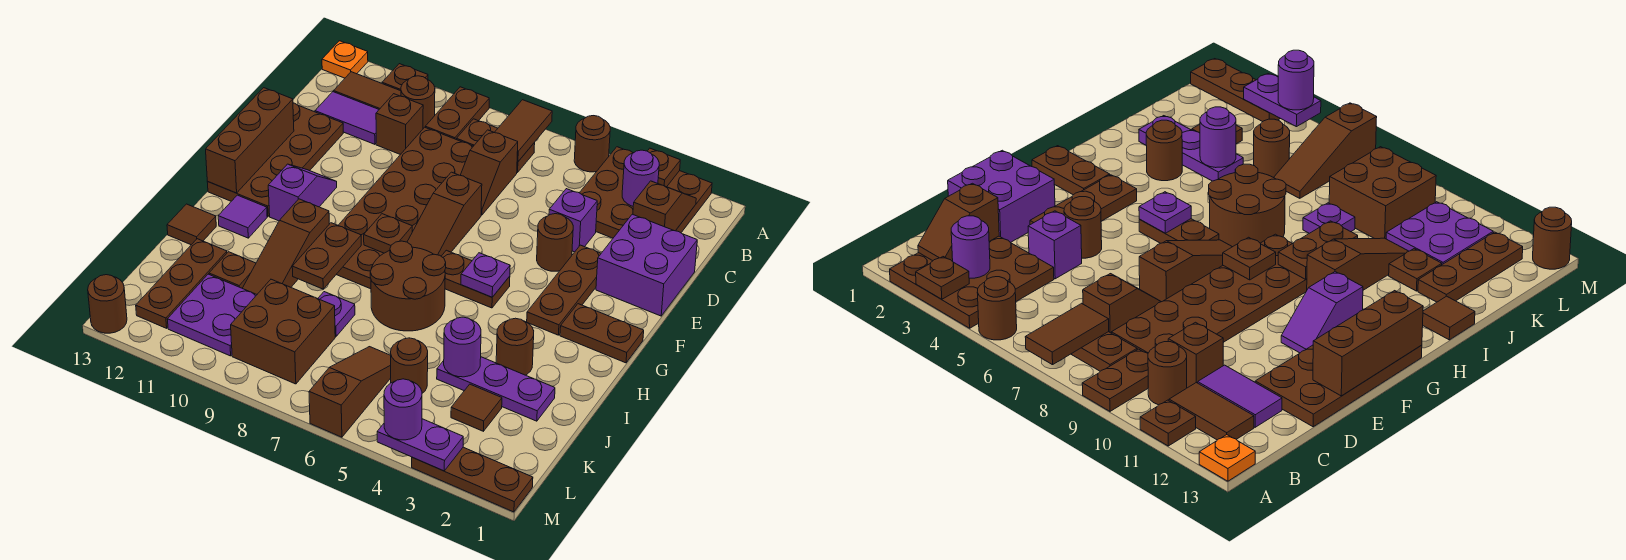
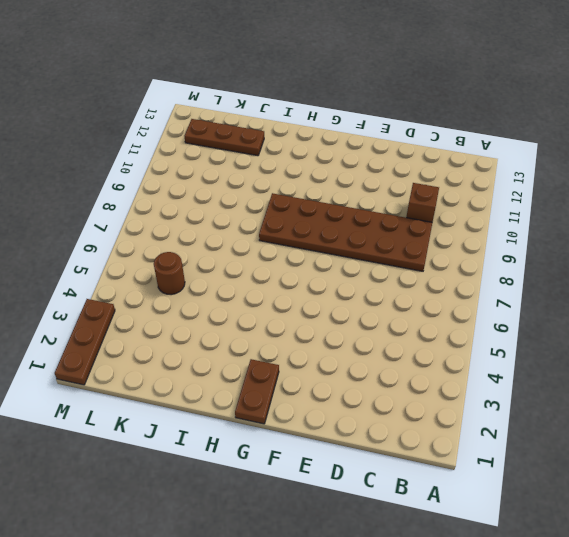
none -> brown 3x3 plate [580,147,712,238]
none -> brown 1x1 round brick [574,116,610,172]
none -> brown 1x2 plate [425,87,489,140]
none -> brown 1x1 plate [382,64,428,91]

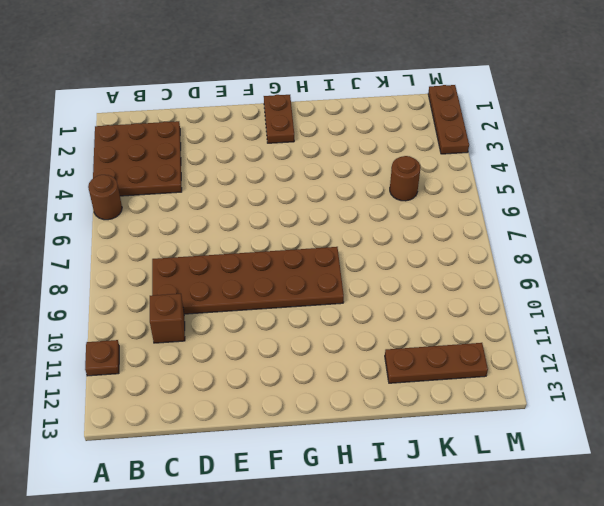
none -> brown 1x2 plate [425,87,489,140]
none -> orange 1x1 plate [322,41,368,78]
none -> brown 1x2 plate [457,119,535,172]
none -> brown 1x1 round brick [401,76,435,128]

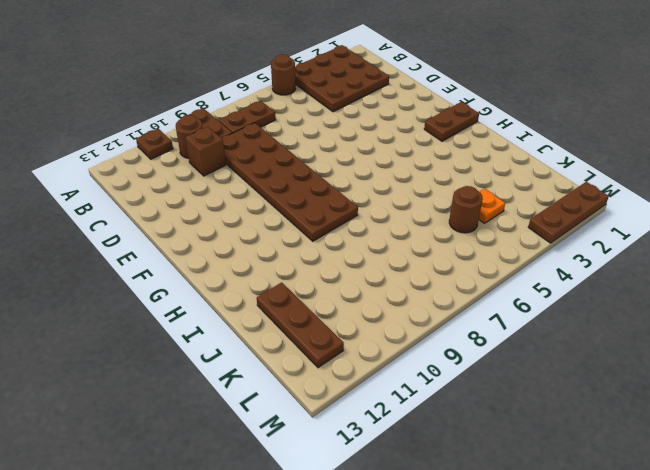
orange 1x1 plate [479,188,505,223] -> orange 1x1 plate moved to [322,41,368,78]
none -> brown 1x2 tile [334,72,401,109]
none -> brown 1x2 slope [460,130,518,215]
none -> purple 1x2 tile [315,92,379,144]
none -> purple 2x2 brick [596,214,697,316]

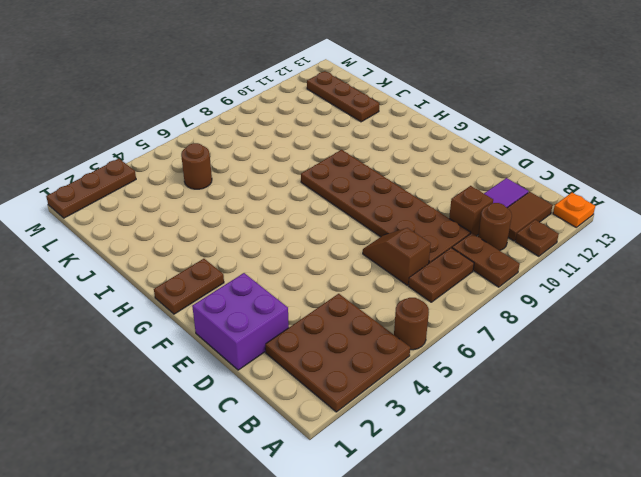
none -> purple 1x1 brick [549,189,597,252]
none -> brown 2x4 plate [207,103,343,216]
none -> brown 1x3 plate [527,245,601,335]
none -> brown 1x1 round brick [537,214,573,271]

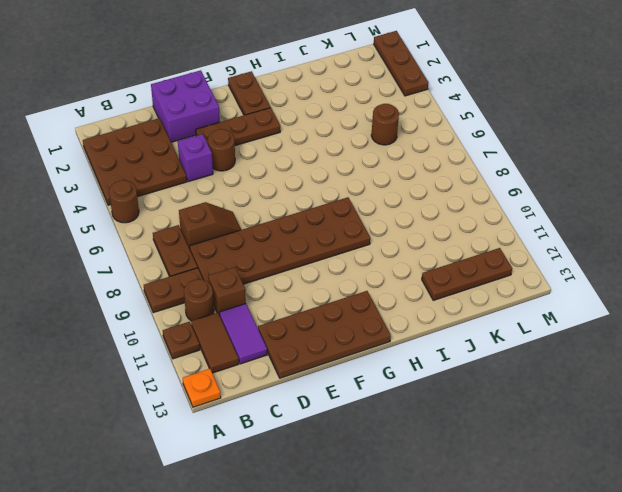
none -> brown 1x3 slope [407,172,482,256]
none -> purple 1x2 slope [268,164,337,221]
none -> brown 1x2 plate [441,250,510,308]
none -> brown 2x2 round brick [370,241,446,331]

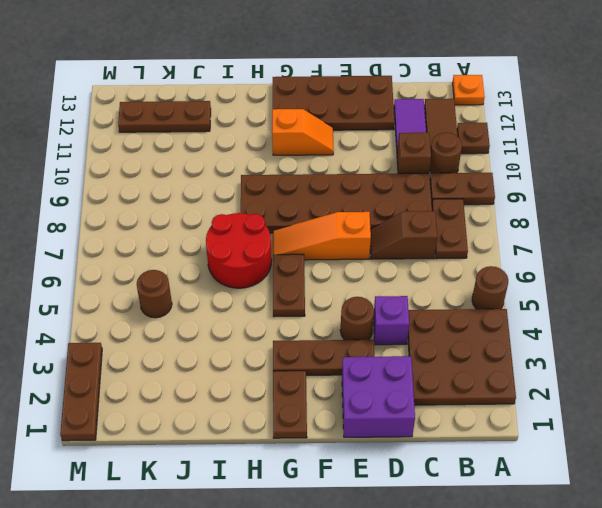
orange 1x3 slope [273,212,371,260] -> brown 1x3 slope [407,172,482,256]
orange 1x2 slope [272,109,334,155] -> purple 1x2 slope [268,164,337,221]
red 2x2 round brick [206,213,272,288] -> brown 2x2 round brick [370,241,446,331]
none -> brown 1x3 slope [242,199,329,294]
none -> purple 1x1 tile [218,195,267,238]
none -> brown 1x1 round brick [496,318,534,375]
none -> brown 1x1 tile [167,204,216,245]

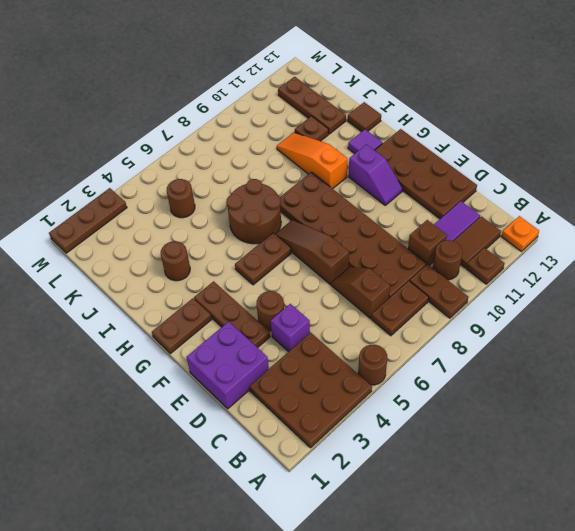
orange 1x3 slope [277,132,347,189] -> brown 1x3 slope [242,199,329,294]
none -> purple 1x3 plate [437,357,555,421]
none -> purple 1x1 plate [318,292,355,336]
none -> brown 1x1 tile [451,384,502,431]
none -> brown 1x3 slope [309,347,391,437]

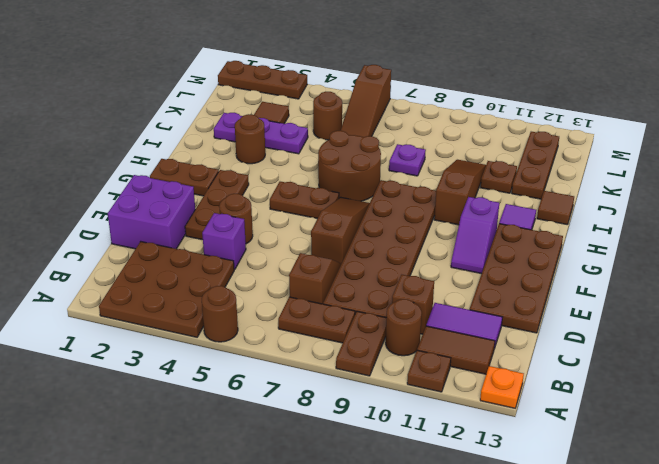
none -> brown 2x2 brick [231,279,335,384]
none -> purple 2x2 plate [167,274,257,356]
none -> brown 1x1 round brick [88,275,127,333]
none -> brown 1x1 plate [648,148,680,187]

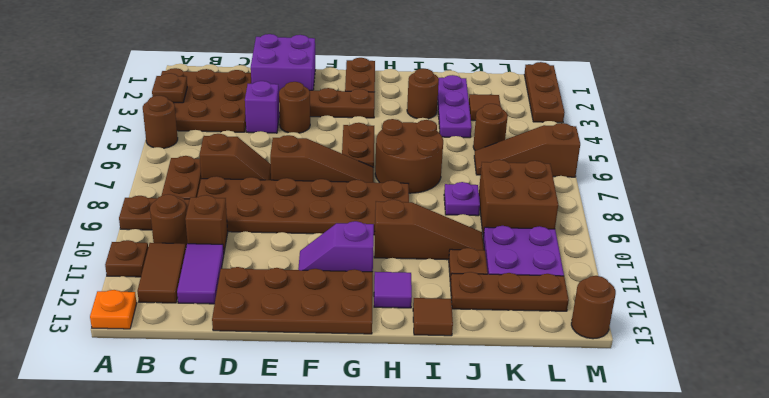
none -> brown 1x2 tile [494,100,552,162]
none -> brown 1x2 slope [633,181,696,231]
none -> purple 1x1 round brick [622,150,659,206]
none -> brown 1x3 brick [206,88,294,193]

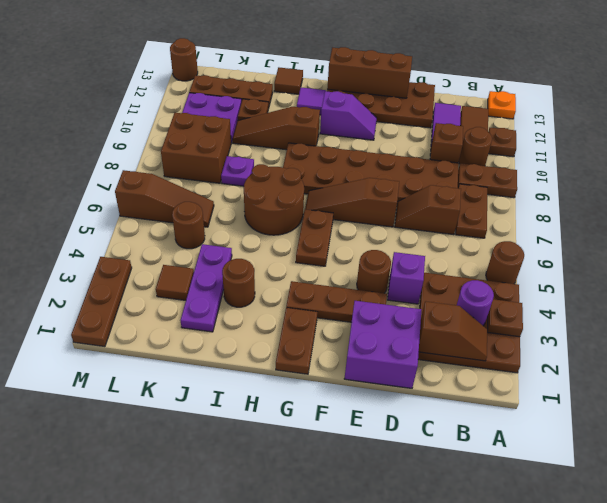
none -> brown 1x2 tile [494,100,552,162]
none -> purple 1x1 plate [461,253,510,297]
none -> brown 1x1 plate [364,214,412,253]
none -> brown 1x2 plate [292,223,361,289]

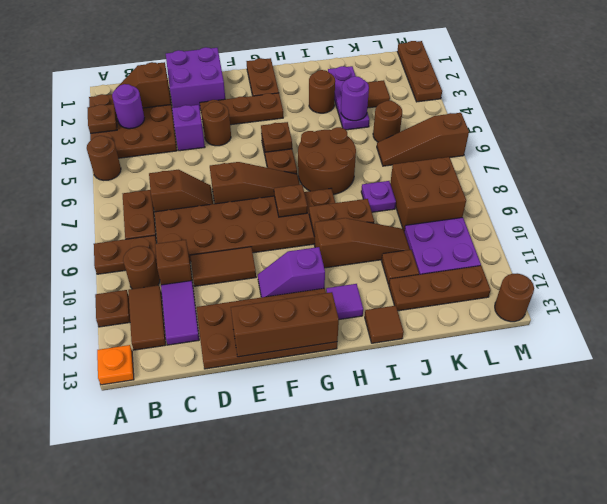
brown 1x2 tile [190,247,256,286] -> brown 1x2 tile moved to [494,100,552,162]
brown 1x1 plate [261,122,292,152] -> purple 1x1 plate [461,253,510,297]
none -> purple 1x2 plate [377,419,463,471]
none -> purple 1x1 round brick [384,379,422,440]

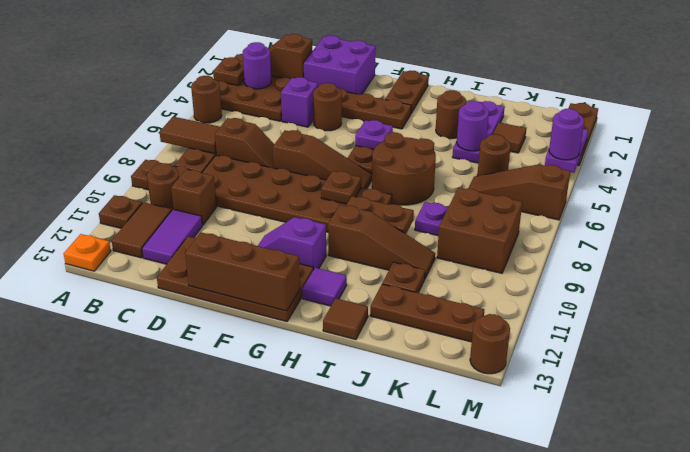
none -> purple 2x2 plate [167,274,257,356]

